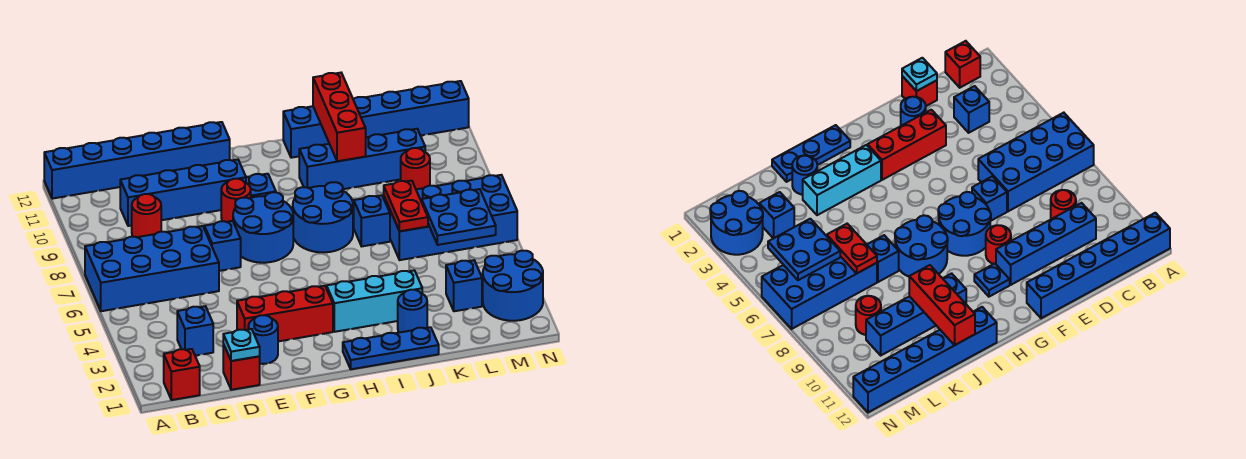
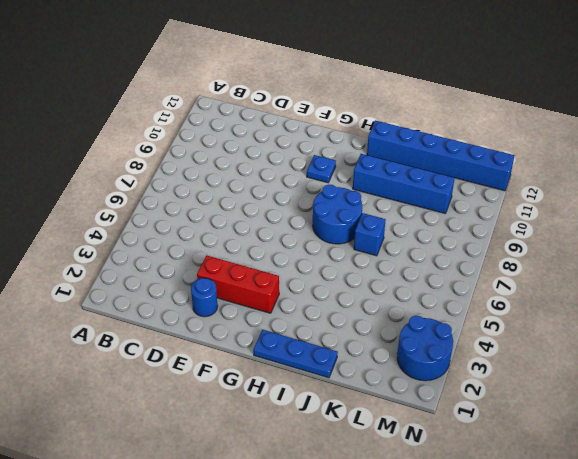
none -> blue 2x4 brick [85,226,219,311]
none -> blue 1x6 brick [44,122,230,199]
none -> red 1x1 brick [164,349,200,400]

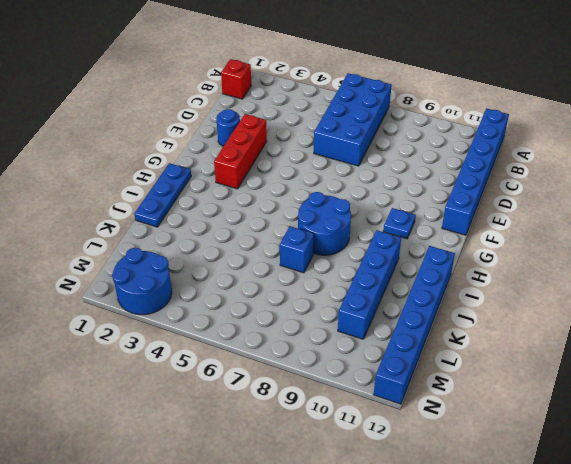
none -> blue 1x1 brick [177,306,213,356]
none -> red 1x1 round brick [132,194,161,237]
none -> blue 1x4 brick [120,160,246,226]

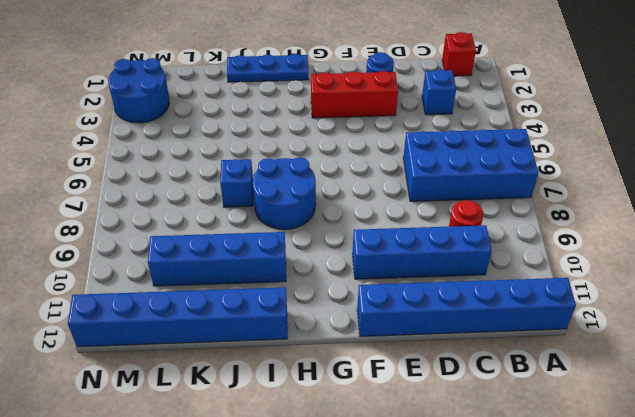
none -> red 1x1 brick [223,344,260,390]
none -> blue 1x1 brick [204,221,241,271]
none -> blue 2x2 round brick [233,192,293,263]

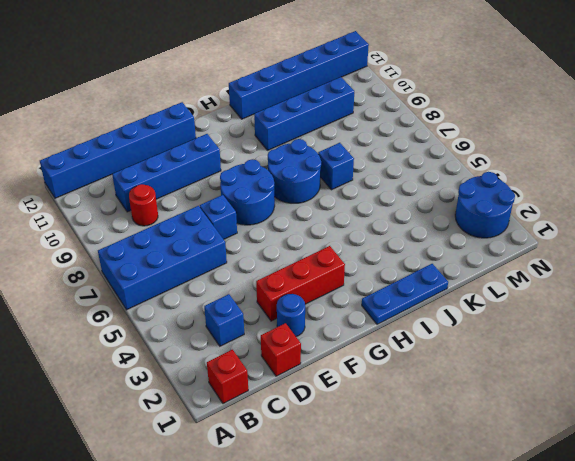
none -> red 1x1 round brick [221,179,251,222]
none -> blue 1x1 plate [246,174,276,198]
none -> cyan 1x3 brick [326,270,422,332]

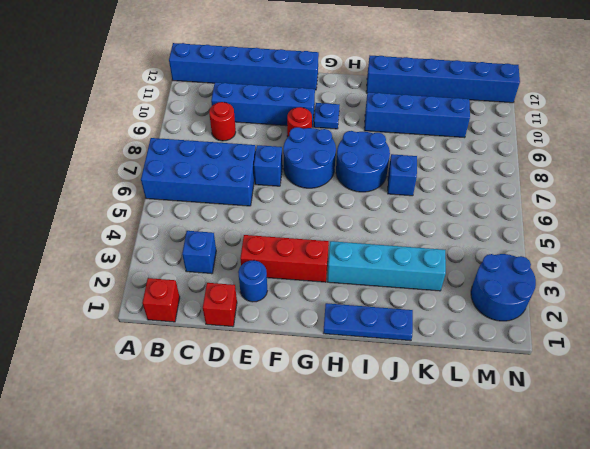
cyan 1x4 brick [327,241,446,291] -> cyan 1x3 brick [326,270,422,332]
none -> blue 1x1 round brick [398,290,427,333]
none -> blue 2x4 brick [384,175,517,260]
none -> blue 1x1 brick [446,260,482,311]

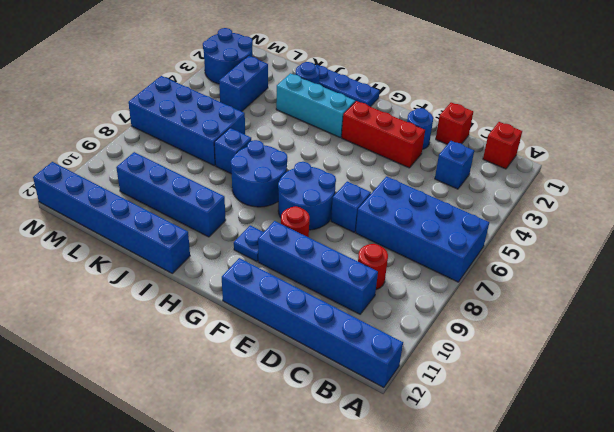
blue 1x2 brick [219,56,268,112] -> blue 1x1 brick [446,260,482,311]
none -> red 1x1 round brick [401,148,430,189]
none -> cyan 1x1 plate [223,329,260,361]
none -> red 1x3 brick [313,73,366,161]

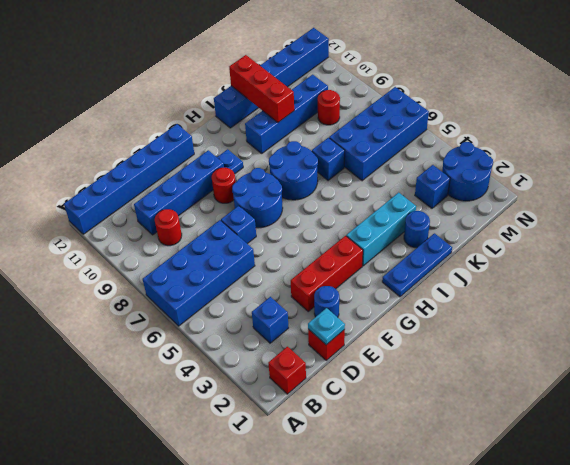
none -> red 1x2 plate [384,181,428,231]
none -> blue 2x2 plate [422,189,496,245]

